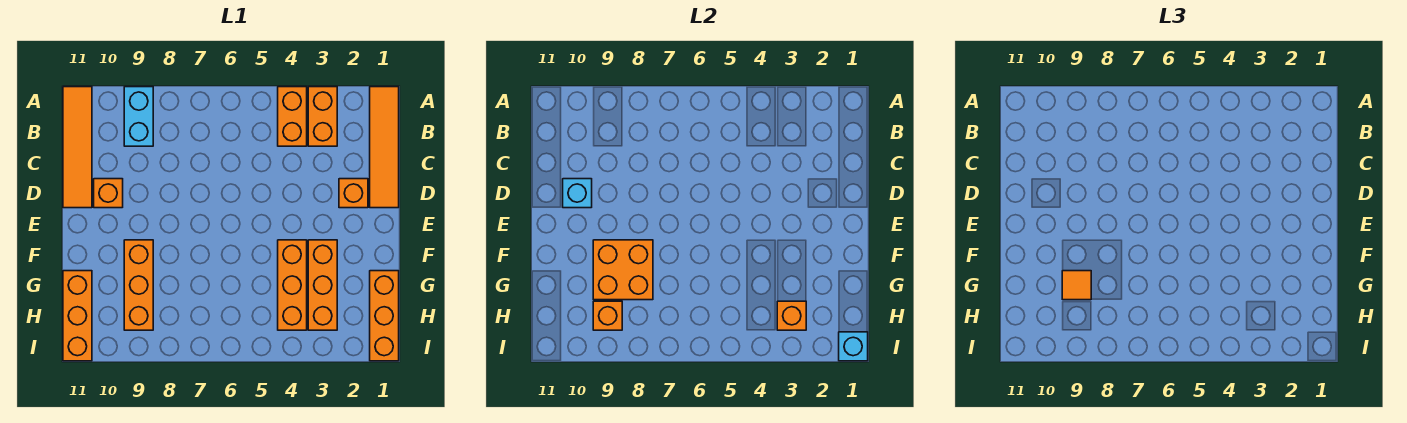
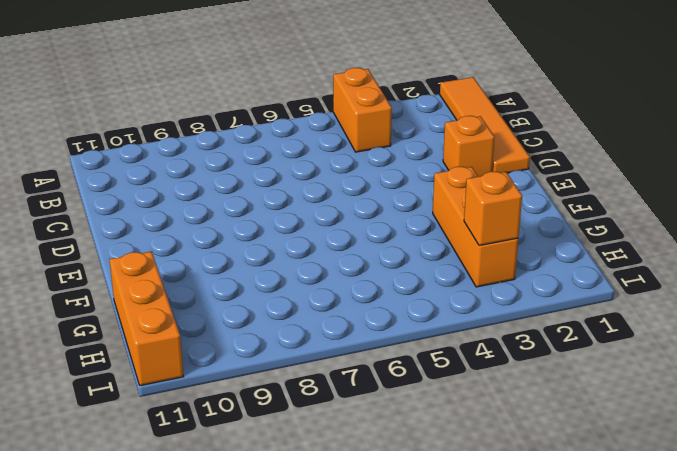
none -> orange 1x2 brick [308,87,337,146]
none -> cyan 1x2 brick [124,87,153,146]
none -> orange 1x4 tile [63,87,92,208]

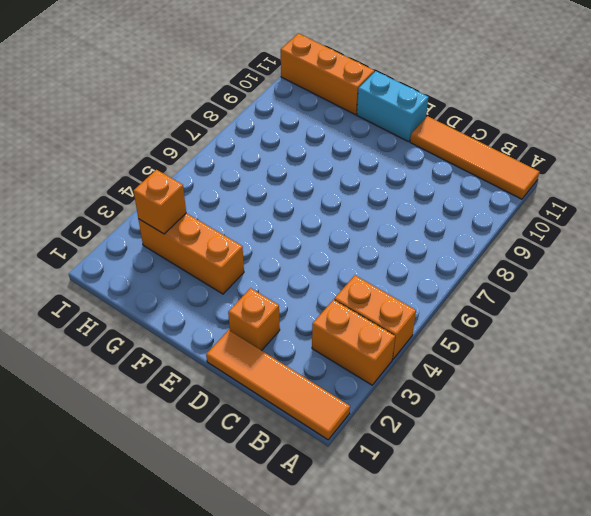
cyan 1x2 brick [357,71,428,142] -> cyan 1x2 brick moved to [124,87,153,146]
none -> orange 1x1 brick [94,179,123,208]
none -> orange 1x3 brick [278,240,307,330]
none -> orange 1x3 brick [124,240,153,330]

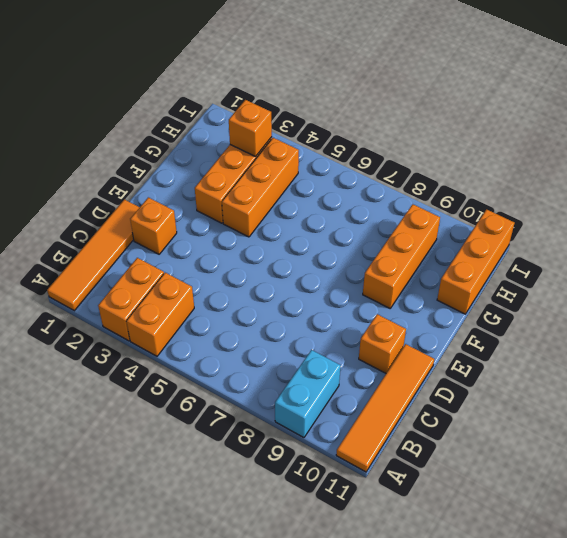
none -> orange 1x3 brick [370,271,399,361]
none -> cyan 1x1 brick [563,179,592,208]
none -> orange 2x2 brick [593,240,653,300]

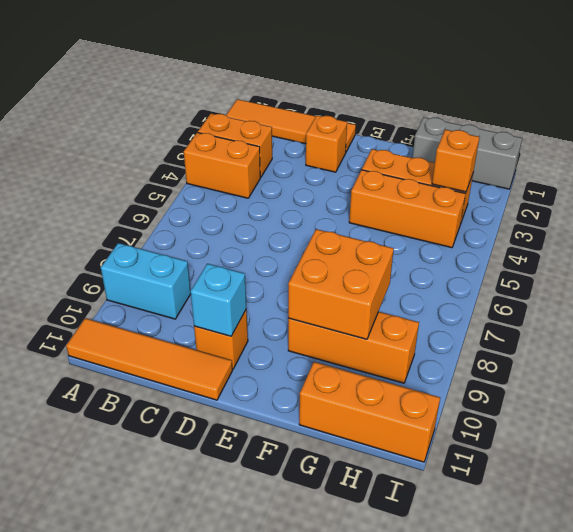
grey 1x3 brick [412,117,522,189] -> orange 1x3 brick [370,271,399,361]
none -> orange 1x1 brick [593,301,622,330]
none -> cyan 1x1 brick [839,332,868,361]
none -> orange 1x1 tile [1062,271,1091,300]

